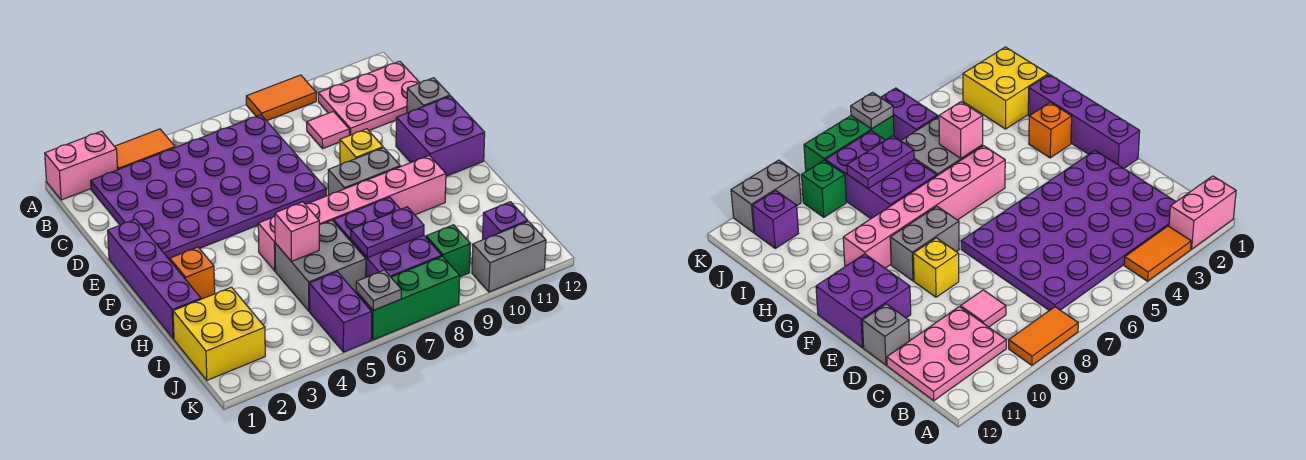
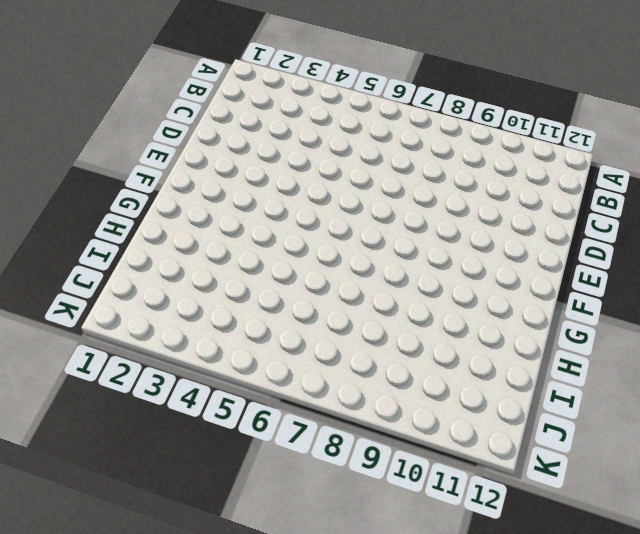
none -> pink 1x2 brick [45,131,118,200]
none -> orange 1x2 tile [114,129,175,170]
none -> orange 1x2 tile [246,75,316,121]

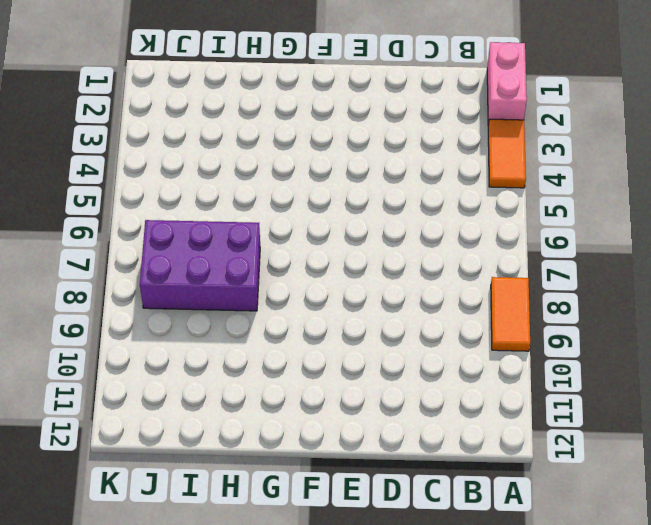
none -> purple 4x6 plate [91,115,326,260]
none -> pink 2x3 plate [318,61,420,135]
none -> pink 1x1 tile [307,111,349,149]

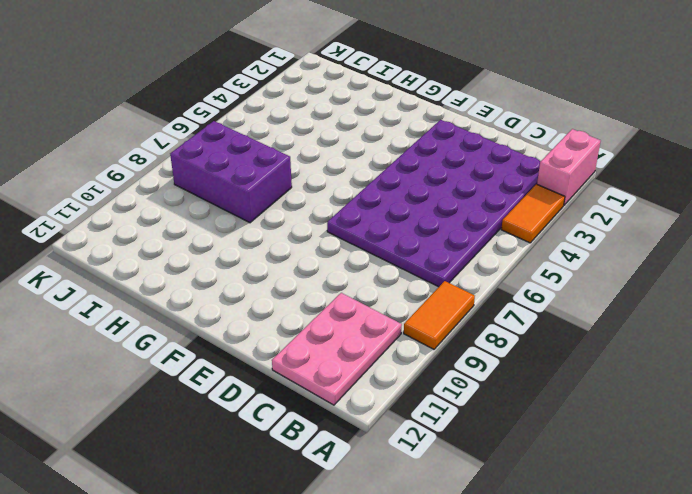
none -> pink 1x1 tile [307,111,349,149]
none -> grey 1x1 brick [407,78,450,113]
none -> purple 1x4 brick [108,219,201,339]

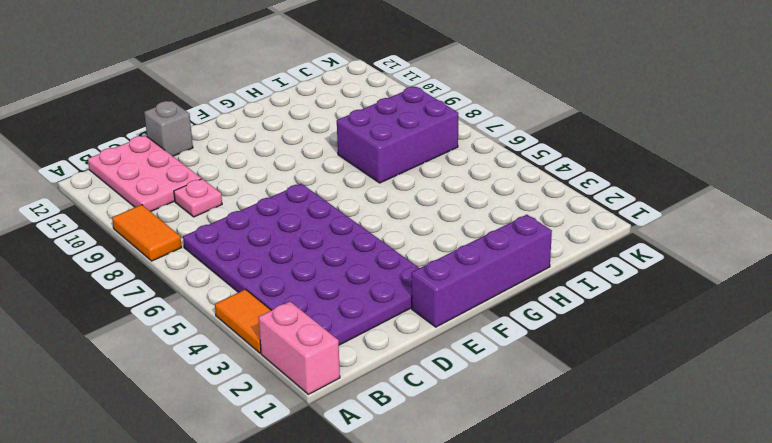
pink 1x1 plate [174,179,222,217] -> pink 1x1 tile [307,111,349,149]
none -> yellow 1x1 brick [340,129,383,165]
none -> purple 2x2 brick [396,96,485,176]
none -> grey 1x2 brick [328,148,400,195]

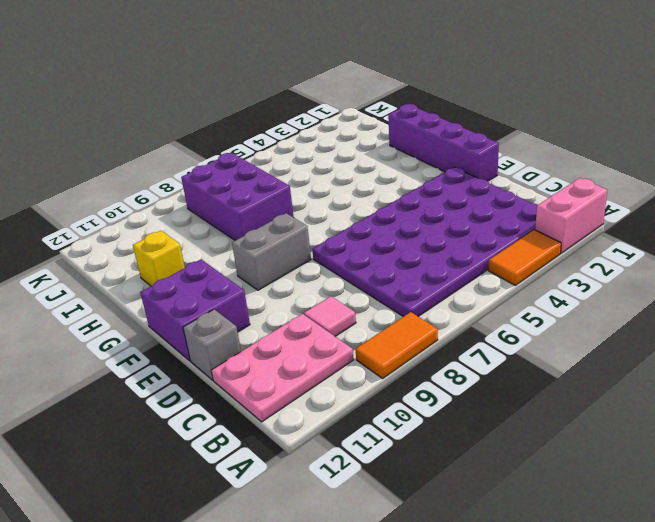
yellow 1x1 brick [133,231,185,286] -> yellow 1x1 brick moved to [340,129,383,165]
none -> orange 1x1 brick [170,247,215,299]
none -> pink 1x6 brick [258,156,446,271]
none -> grey 2x2 brick [275,220,366,311]

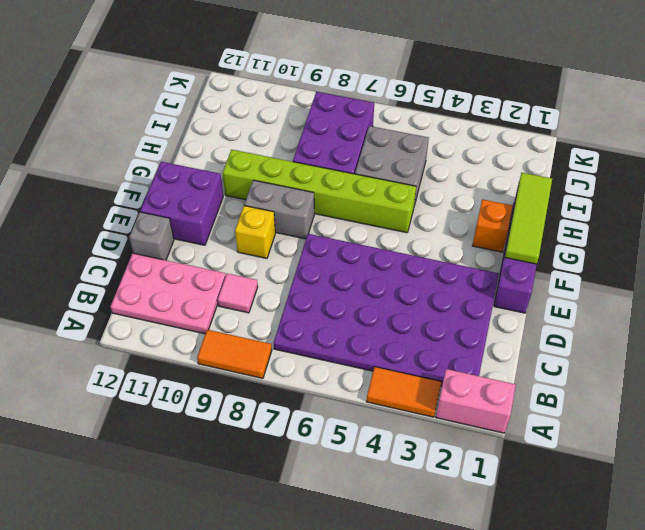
lime 1x3 tile [505,173,552,264] -> none
lime 1x6 brick [223,150,416,233] -> pink 1x6 brick [258,156,446,271]
none -> yellow 2x2 brick [173,287,265,380]
none -> purple 1x2 brick [309,272,372,352]
none -> green 1x1 brick [426,225,471,277]

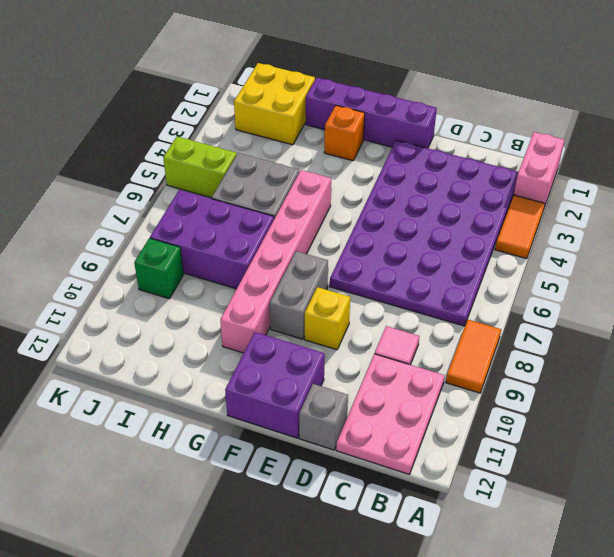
lime 1x2 brick [163,137,237,198] -> purple 1x2 brick [309,272,372,352]
none -> purple 1x1 brick [483,202,528,240]
none -> green 1x3 brick [356,256,460,340]
none -> grey 1x2 brick [472,221,546,292]

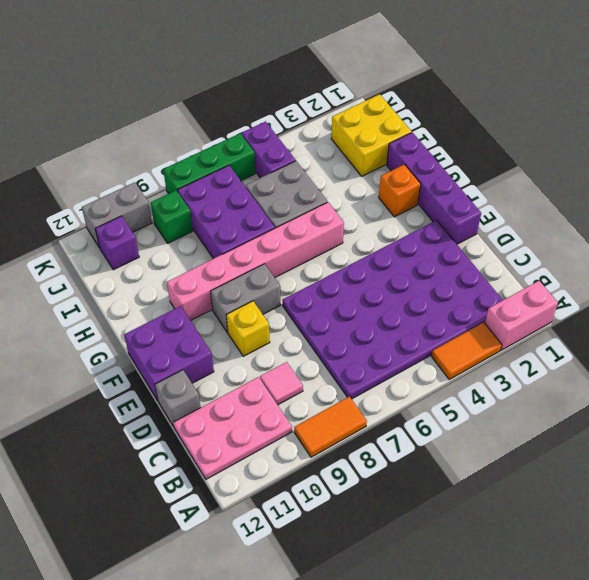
none -> pink 1x1 brick [275,202,319,261]
none -> purple 1x2 plate [351,207,424,258]
none -> grey 1x1 plate [356,270,401,310]

